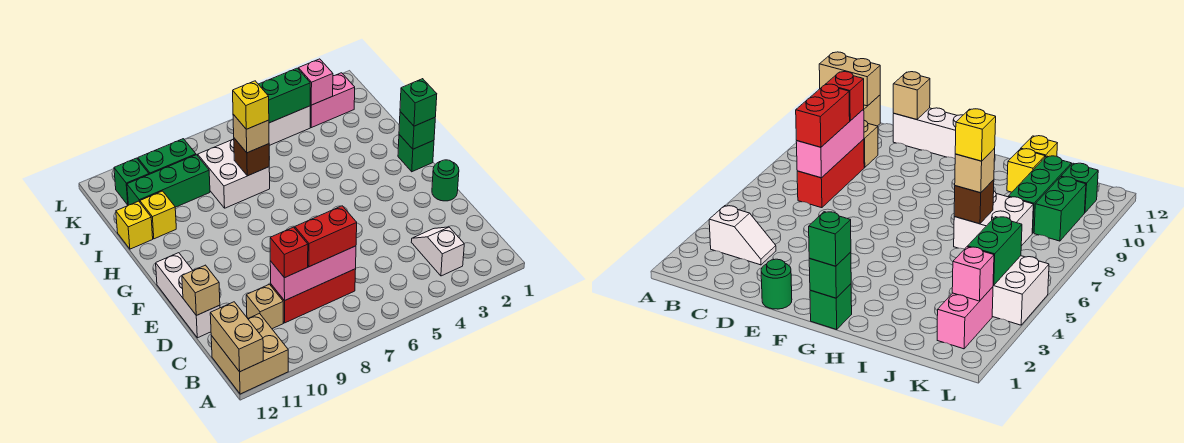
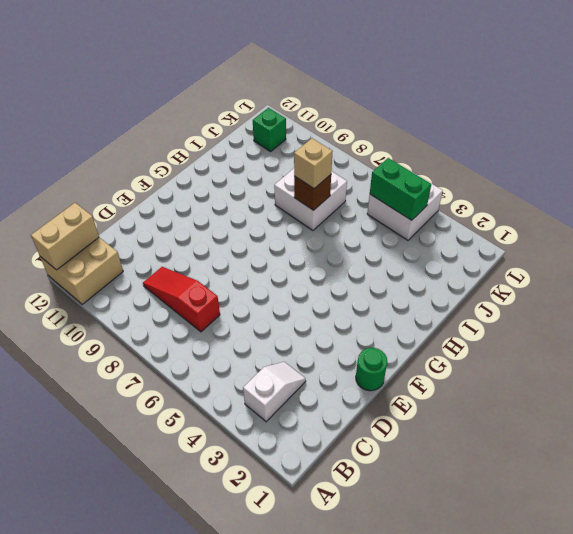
red 1x3 slope [143,267,220,332] -> red 1x3 brick [271,269,356,323]
none -> tan 1x1 brick [246,284,283,329]
none -> white 1x3 brick [156,253,220,338]
none -> green 1x1 brick [398,135,434,172]

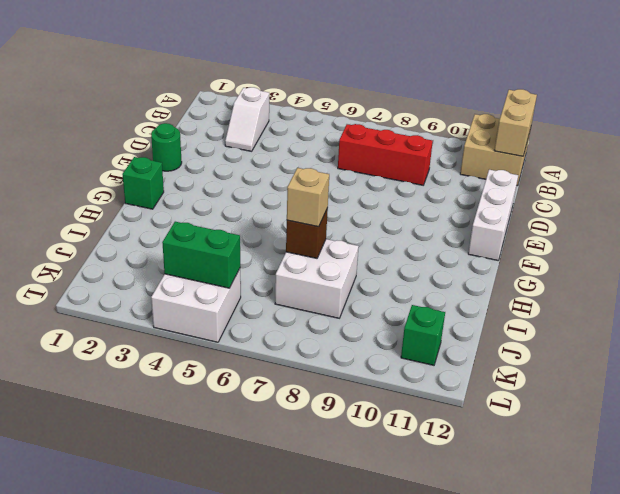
none -> tan 1x1 brick [246,284,283,329]
none -> yellow 1x1 brick [140,191,176,239]
none -> yellow 1x1 brick [116,201,153,249]

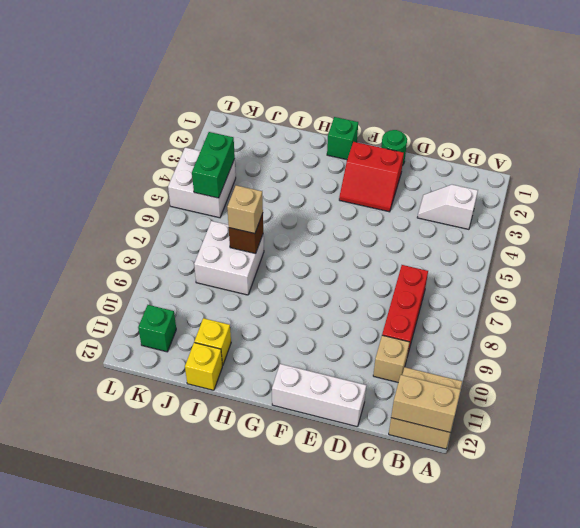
red 2x2 slope [339,142,404,212] -> none
none -> green 1x3 brick [127,155,210,207]
none -> pink 1x2 brick [310,73,355,128]
none -> green 1x2 brick [138,139,196,174]

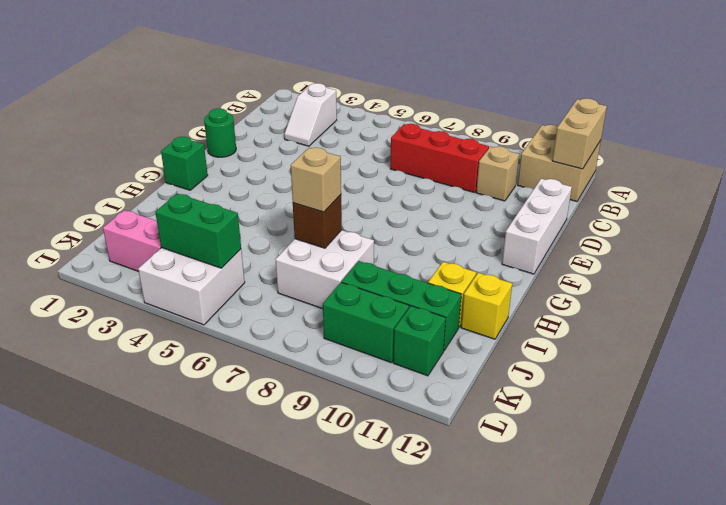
none -> pink 1x3 brick [270,246,356,301]
none -> tan 1x1 brick [182,265,220,316]
none -> green 1x1 brick [399,112,435,149]

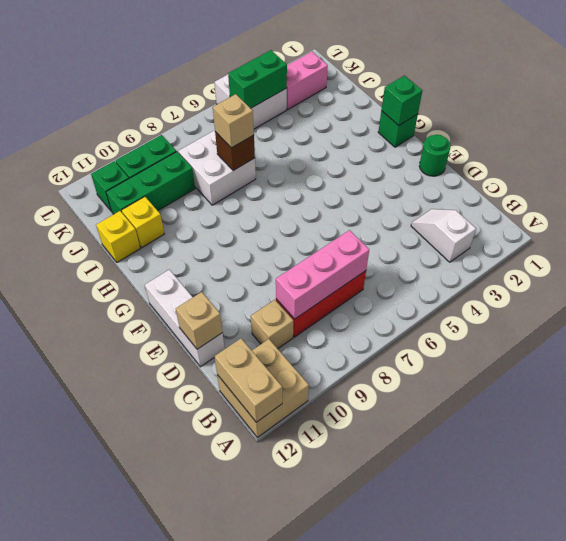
none -> pink 1x1 brick [298,59,333,105]
none -> red 1x2 brick [295,206,357,267]
none -> red 1x1 brick [270,227,308,278]

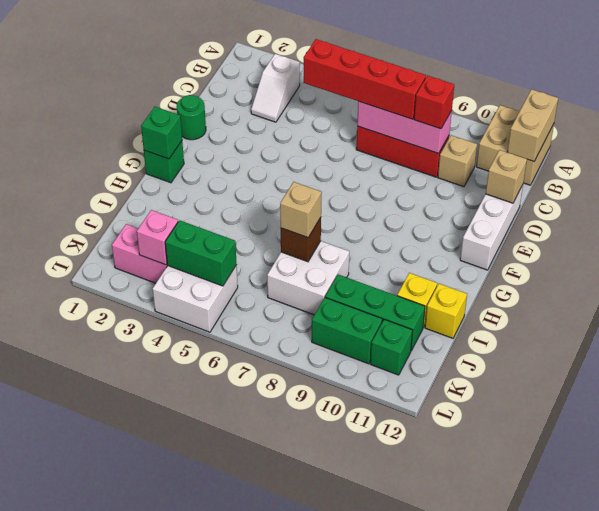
red 1x4 brick [303,39,426,119] -> red 1x2 brick [295,206,357,267]
none -> green 1x1 brick [400,79,437,126]
none -> yellow 1x1 brick [233,81,269,129]

